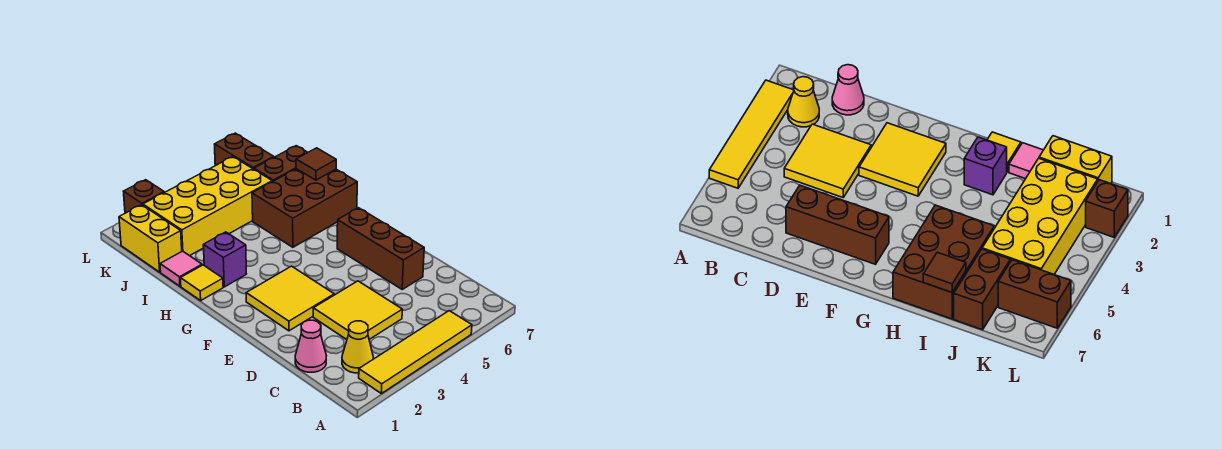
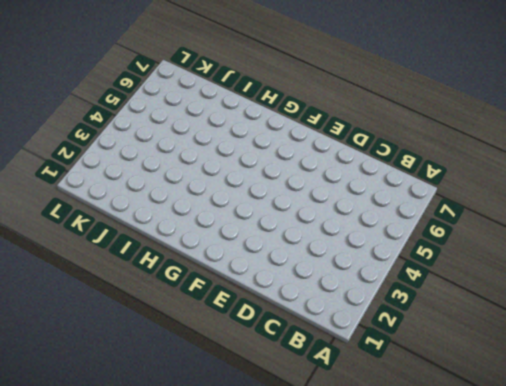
none -> yellow 1x4 tile [359,311,472,394]
none -> yellow 1x1 cone [342,321,373,373]
none -> pink 1x1 cone [295,320,326,372]

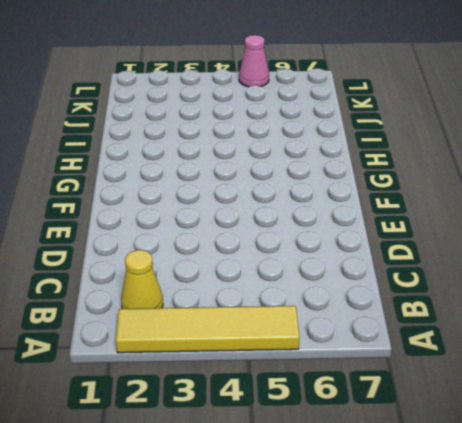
pink 1x1 cone [239,35,269,87] -> pink 1x1 cone moved to [295,320,326,372]
none -> yellow 2x2 tile [313,281,402,340]
none -> brown 1x3 brick [337,208,424,289]
none -> yellow 2x2 tile [246,266,334,331]

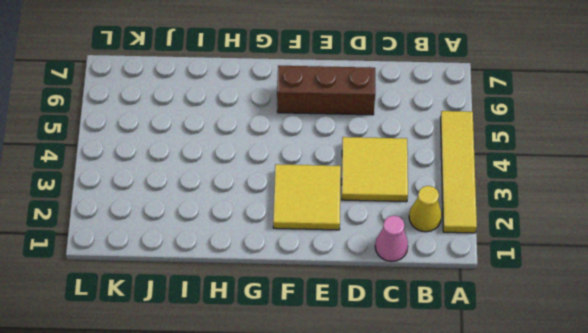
none -> yellow 1x1 tile [181,265,223,300]
none -> purple 1x1 brick [203,232,246,287]
none -> brown 2x3 brick [252,169,357,247]

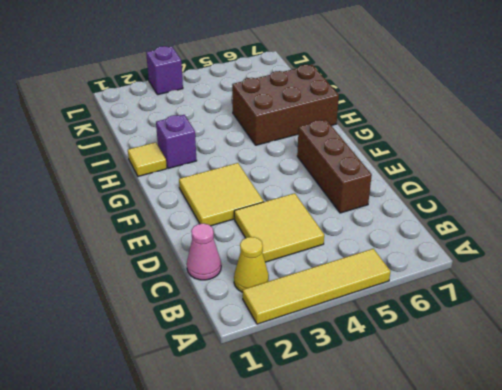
purple 1x1 brick [146,46,183,95] -> none
none -> pink 1x1 tile [160,251,202,286]
none -> yellow 1x2 brick [119,205,182,272]
none -> yellow 2x4 brick [143,157,272,256]

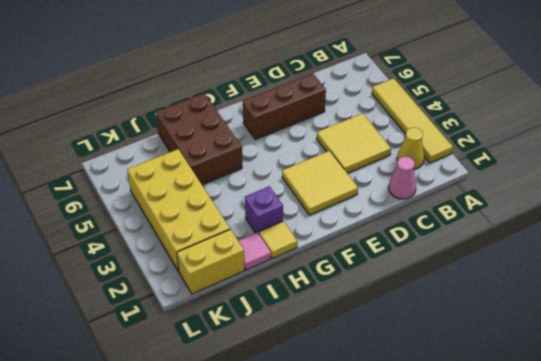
none -> brown 1x2 brick [254,146,308,182]
none -> brown 1x2 brick [215,133,274,169]
none -> brown 1x1 brick [123,180,164,213]

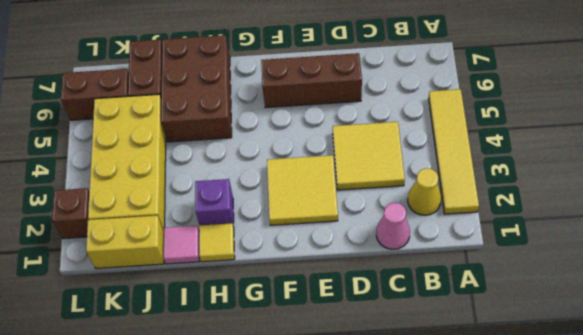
none -> brown 1x1 tile [296,148,336,180]

